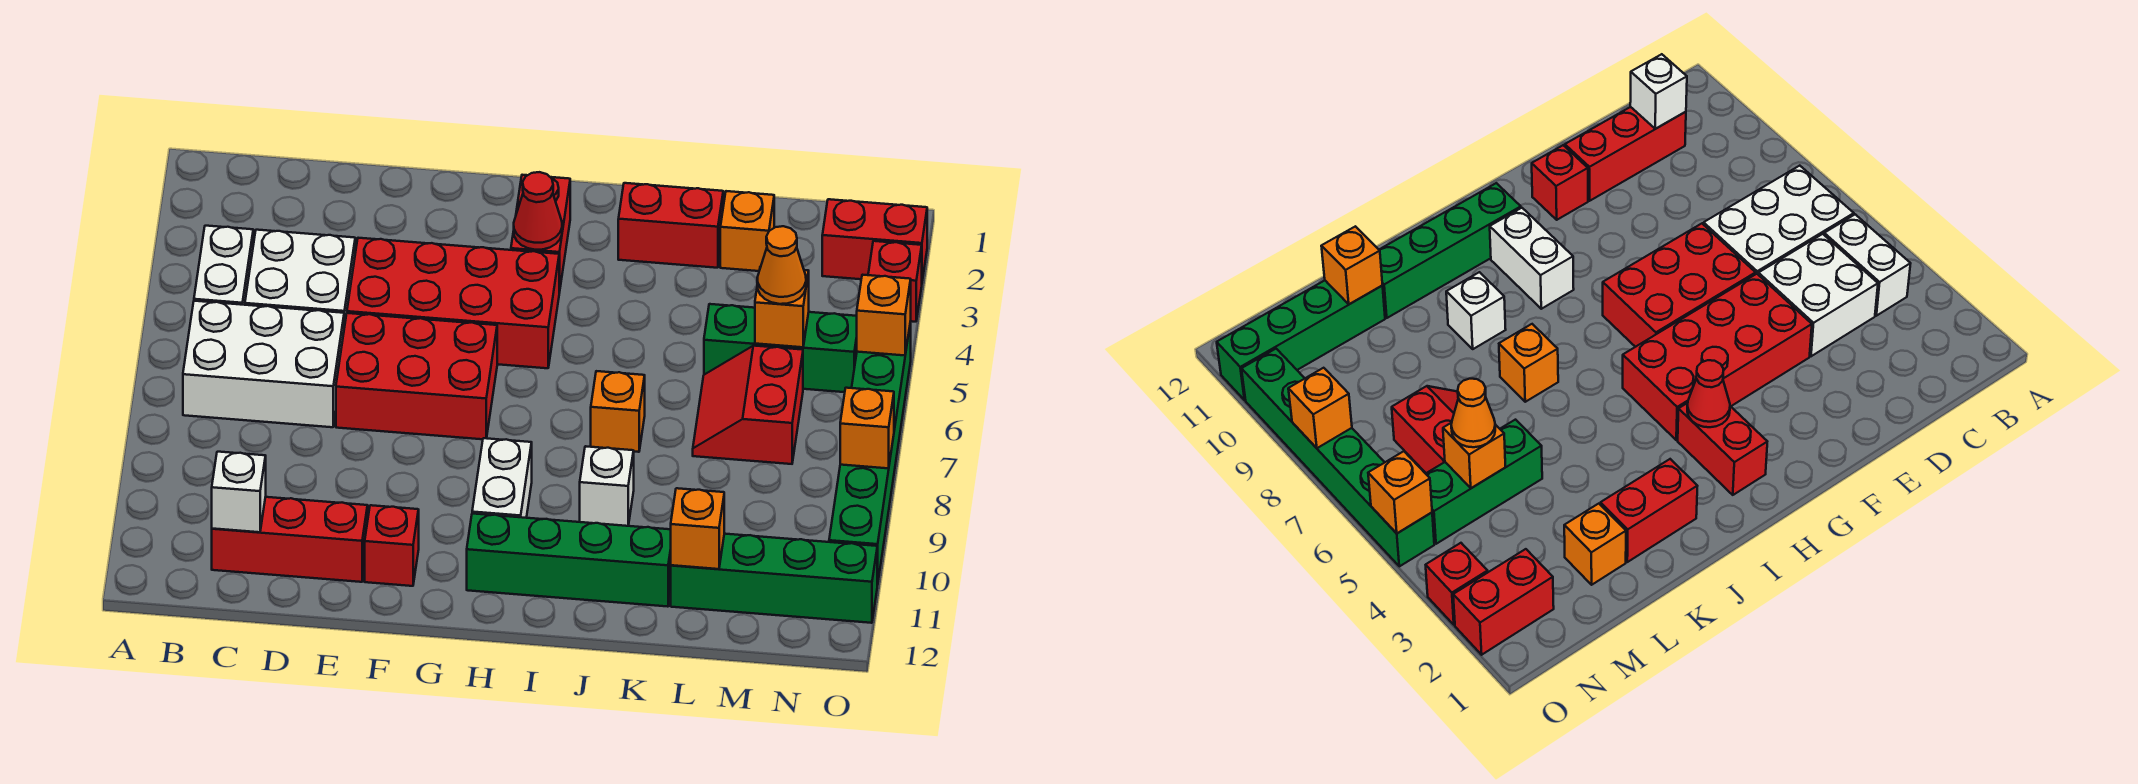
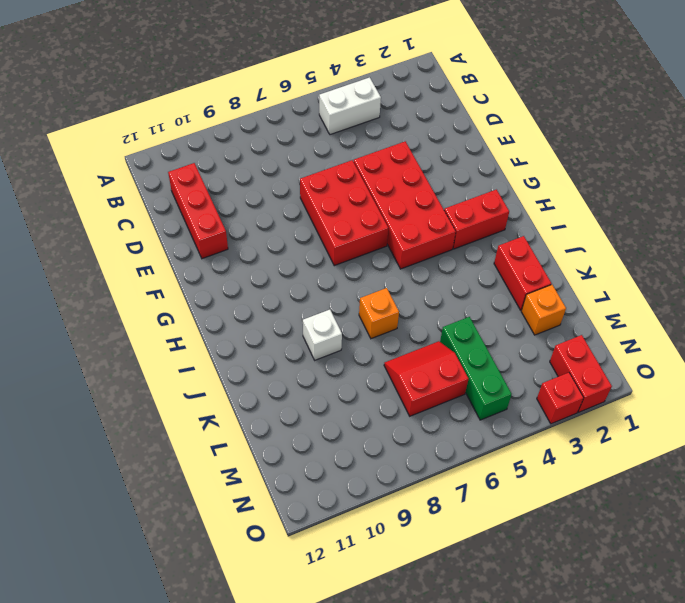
none -> white 2x3 brick [183,301,344,427]
none -> white 2x2 brick [245,230,355,327]
none -> red 1x1 brick [365,505,419,586]

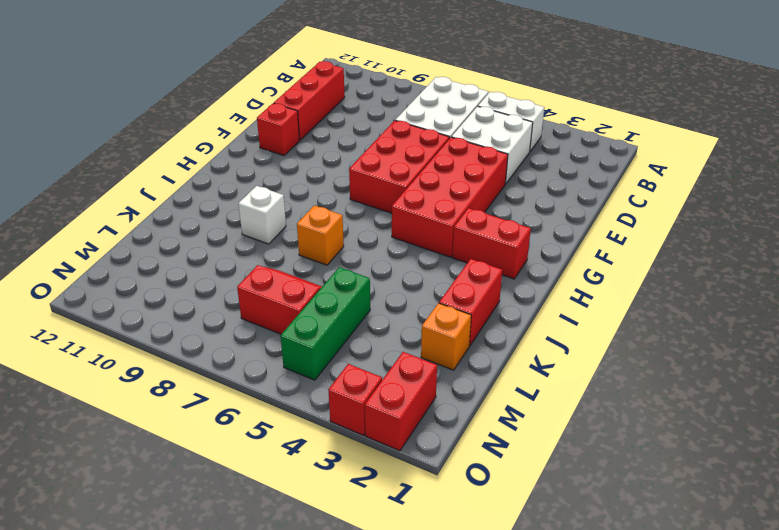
none -> white 1x2 brick [472,438,532,518]
none -> green 1x4 brick [467,514,671,607]
none -> green 1x4 brick [671,534,877,623]

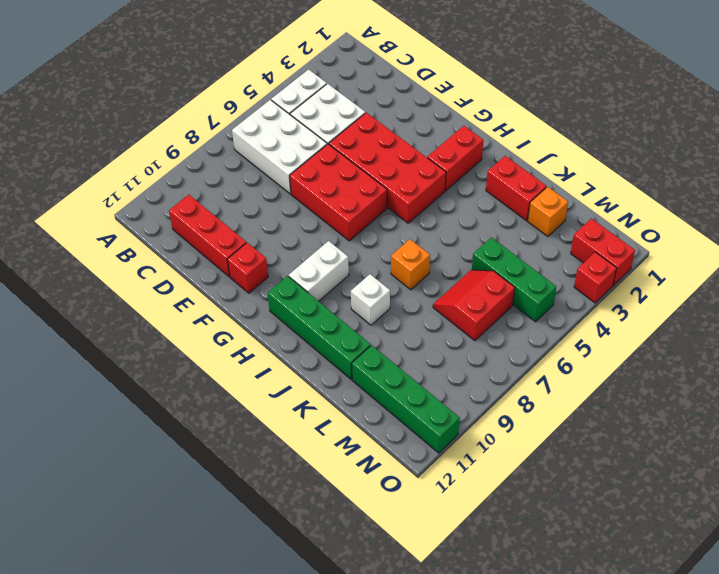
none -> green 1x6 brick [829,321,911,585]
none -> white 1x1 brick [212,452,266,532]
none -> red 1x1 cone [514,172,562,250]

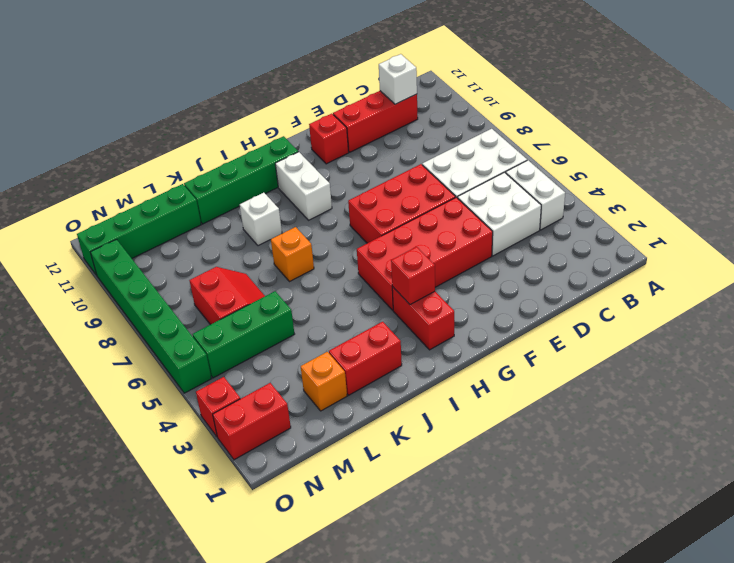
red 1x1 brick [391,247,435,305] -> red 1x1 cone [514,172,562,250]
none -> orange 1x1 brick [671,488,724,569]
none -> orange 1x1 brick [755,267,809,347]
none -> orange 1x1 brick [857,275,911,356]

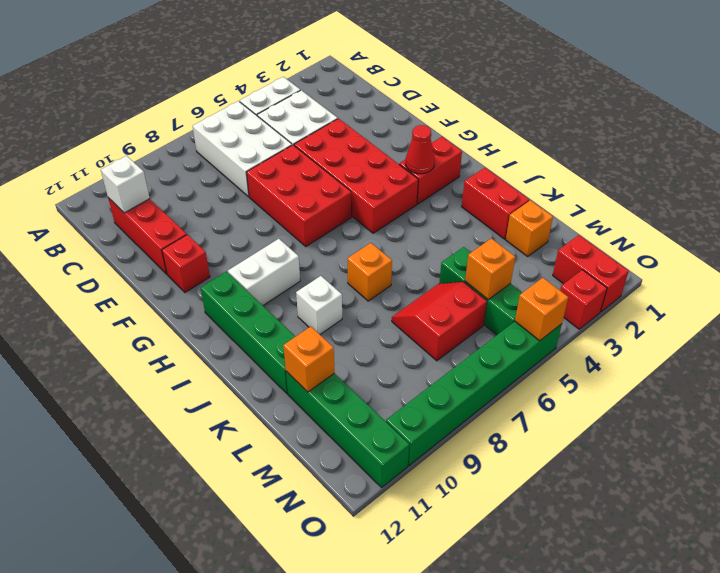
none -> orange 1x1 brick [840,388,894,468]
none -> orange 1x1 cone [757,226,806,304]

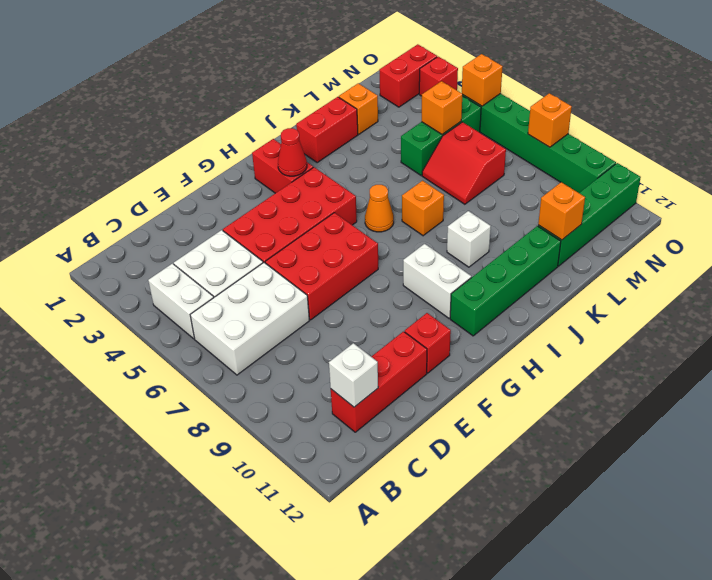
orange 1x1 cone [365,185,394,232] -> orange 1x1 cone moved to [757,226,806,304]

